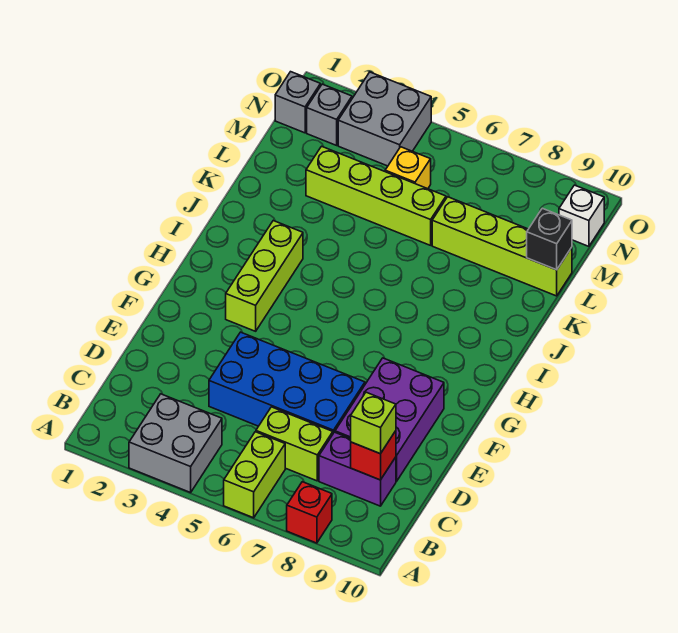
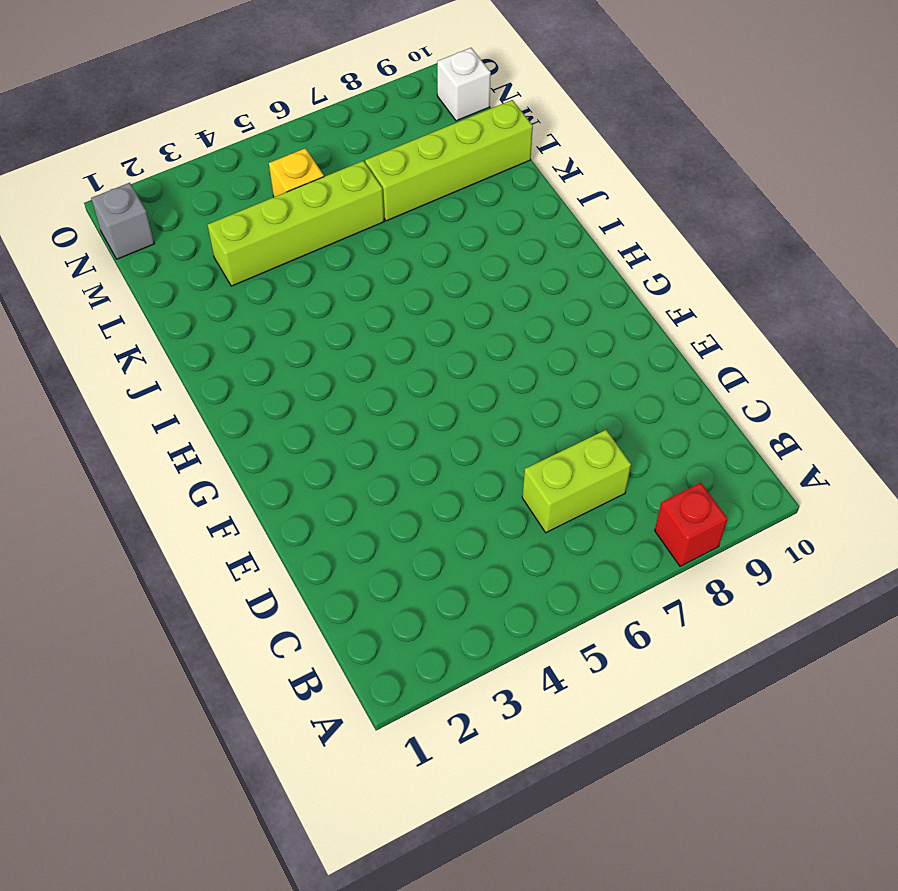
none -> grey 2x2 brick [129,394,222,493]
none -> lime 1x2 brick [224,432,285,518]
none -> purple 1x2 brick [319,432,396,506]

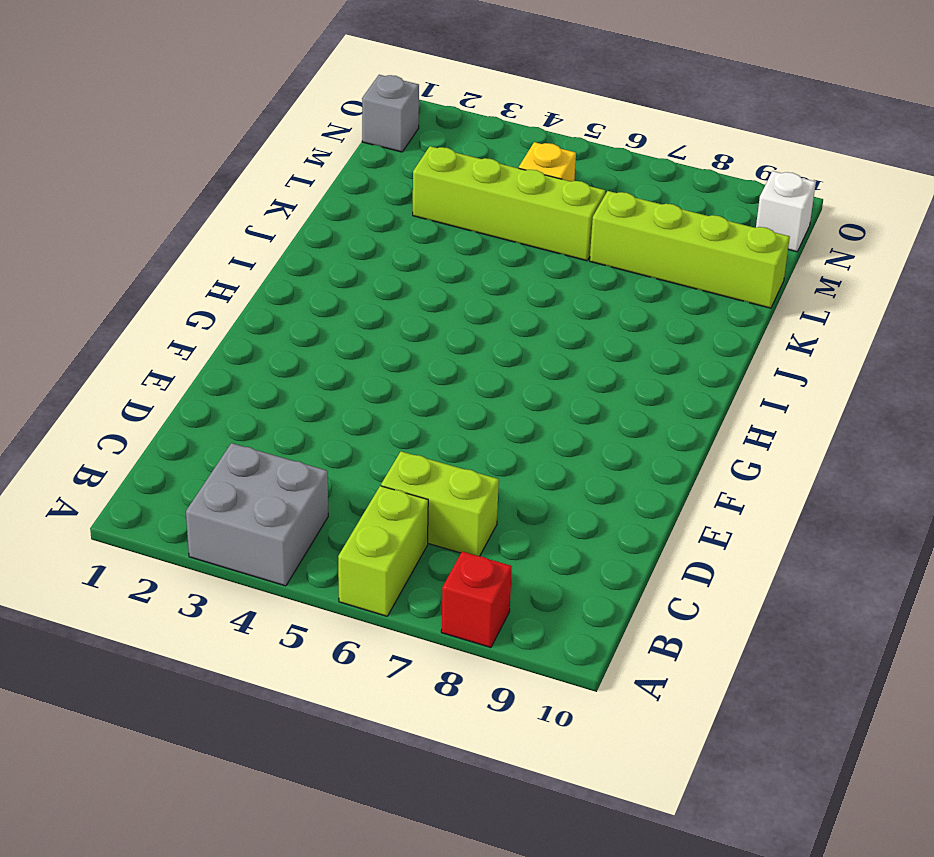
none -> purple 1x2 brick [319,432,396,506]
none -> blue 2x4 brick [209,332,365,433]
none -> purple 2x3 brick [335,358,444,481]

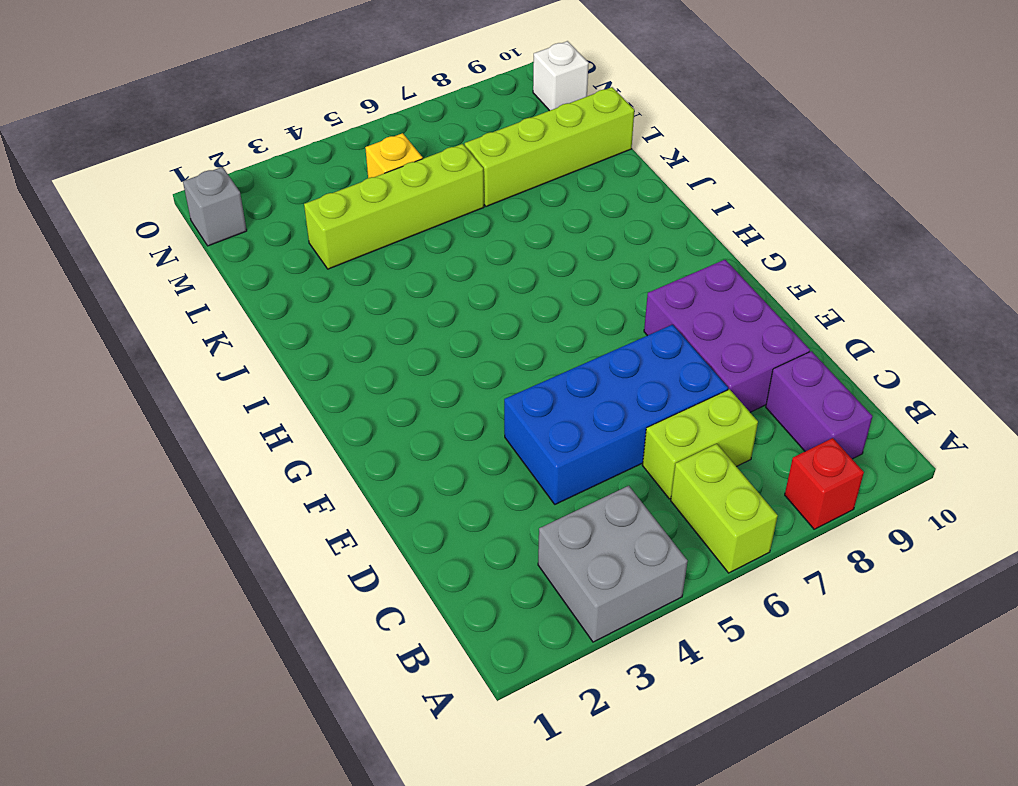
purple 1x2 brick [766,351,873,459] -> purple 1x2 brick turned to [319,432,396,506]
none -> lime 1x3 brick [226,221,303,331]
none -> grey 1x1 brick [307,84,352,145]
none -> grey 2x2 brick [338,72,431,166]

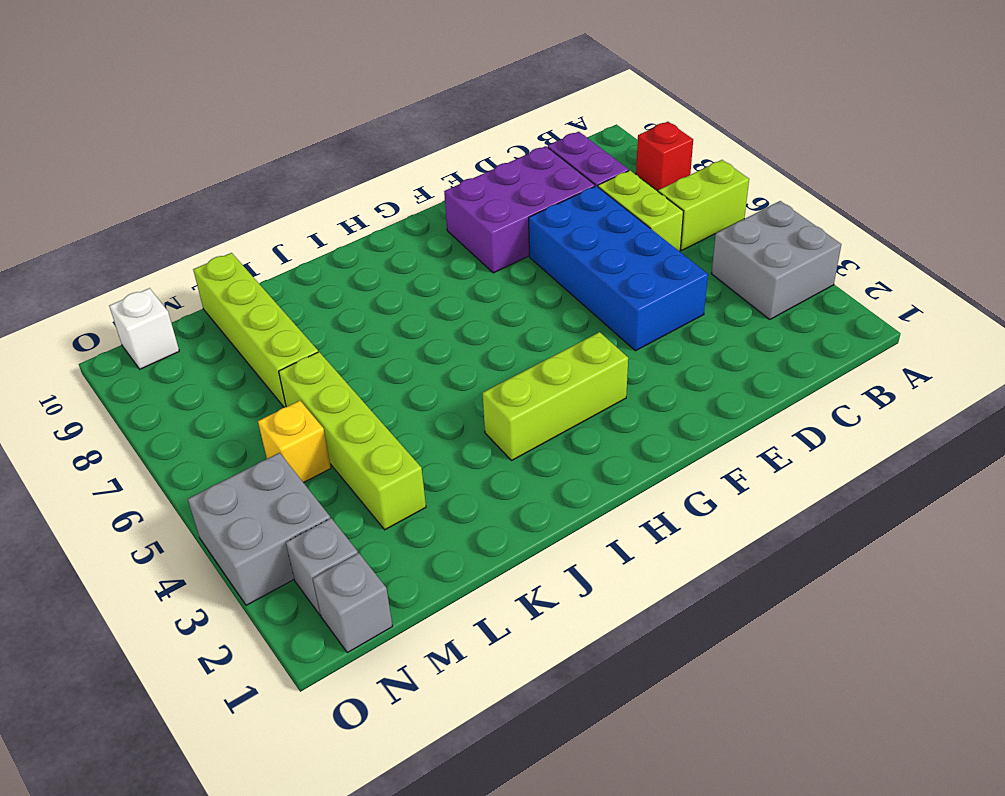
none -> red 1x1 brick [351,431,396,480]
none -> black 1x1 brick [527,208,572,270]
none -> lime 1x1 brick [351,392,396,454]

